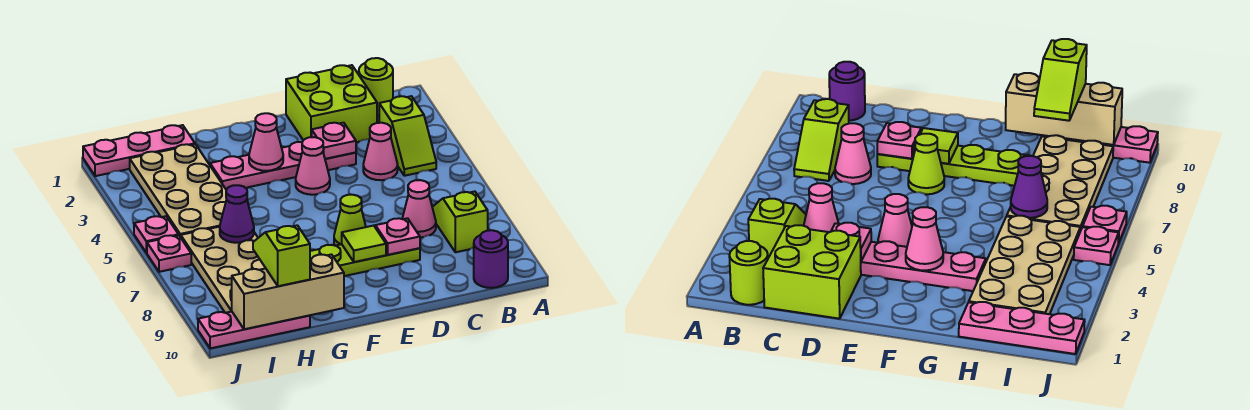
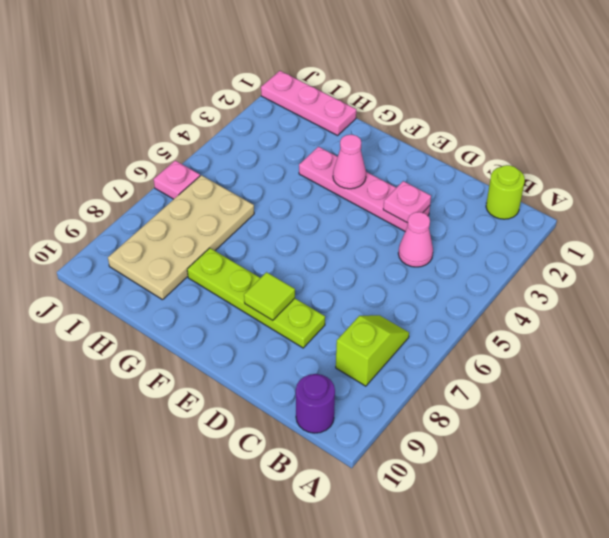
none -> lime 1x2 slope [379,96,436,176]
none -> lime 2x2 brick [286,65,377,142]
none -> pink 1x1 cone [402,180,436,238]

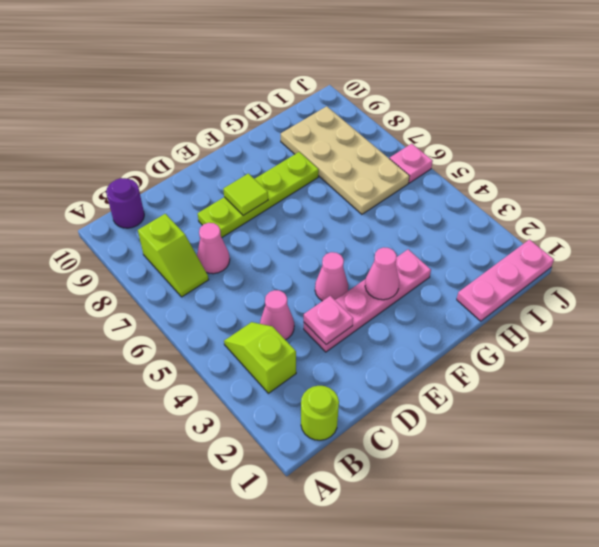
none -> lime 2x2 brick [286,65,377,142]
none -> lime 1x1 cone [334,195,366,246]
none -> tan 2x4 plate [130,144,226,237]

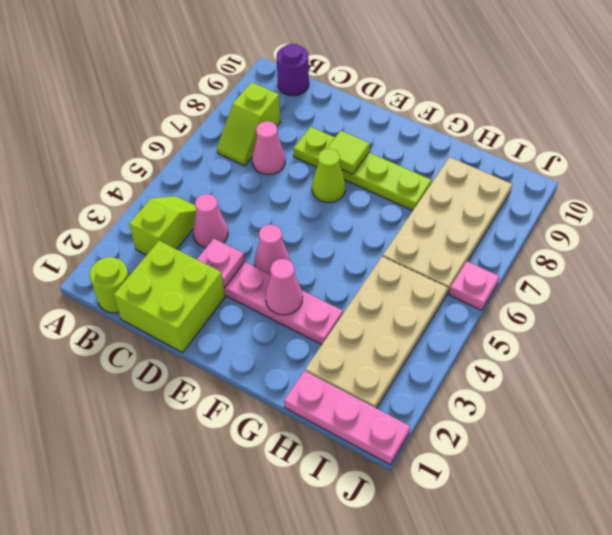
none -> pink 1x3 plate [198,311,310,348]
none -> pink 1x1 plate [134,216,178,253]
none -> pink 1x1 plate [375,218,420,255]

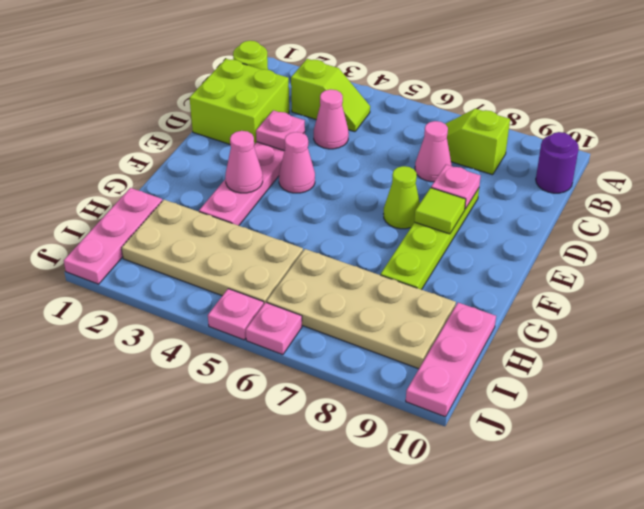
none -> tan 1x3 brick [232,254,344,329]
none -> purple 1x1 cone [220,185,254,243]
none -> lime 1x2 slope [253,225,310,286]

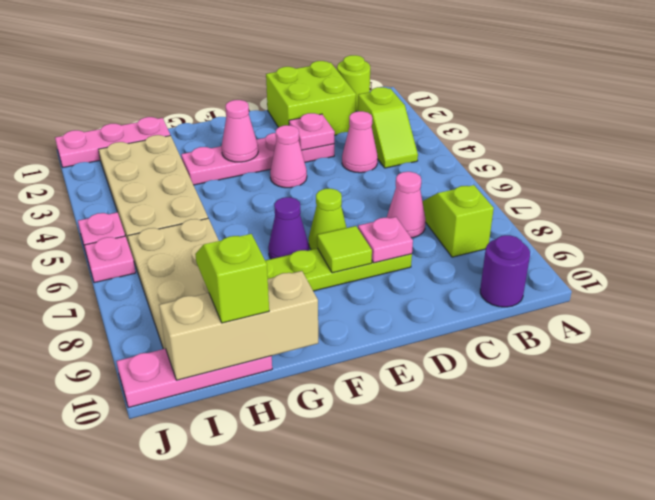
purple 1x1 cone [268,197,309,259] -> purple 1x1 cone moved to [220,185,254,243]

